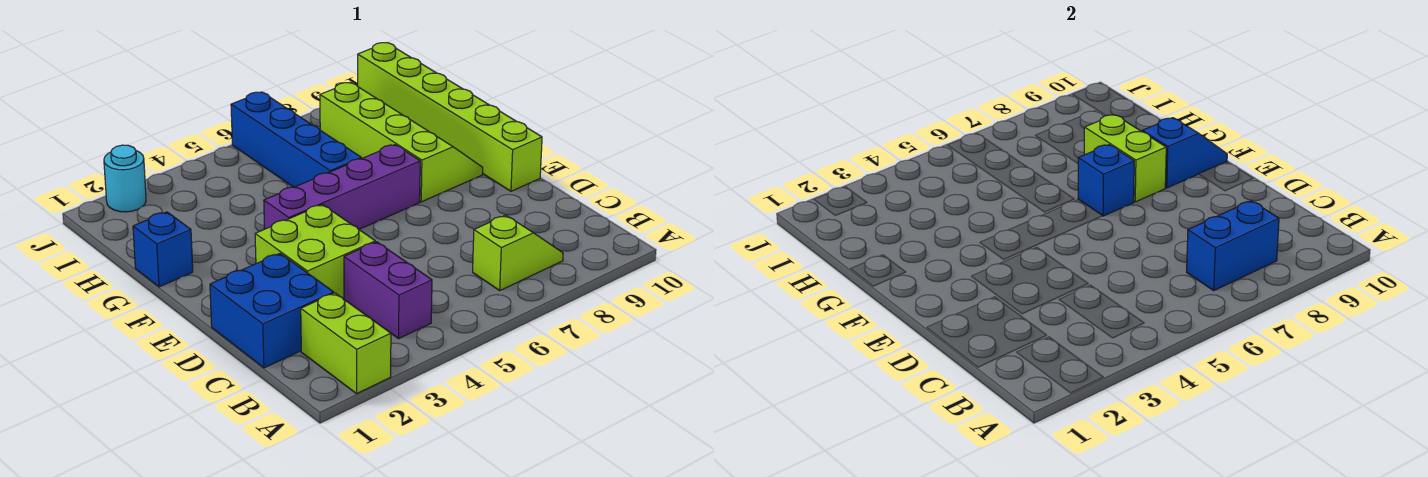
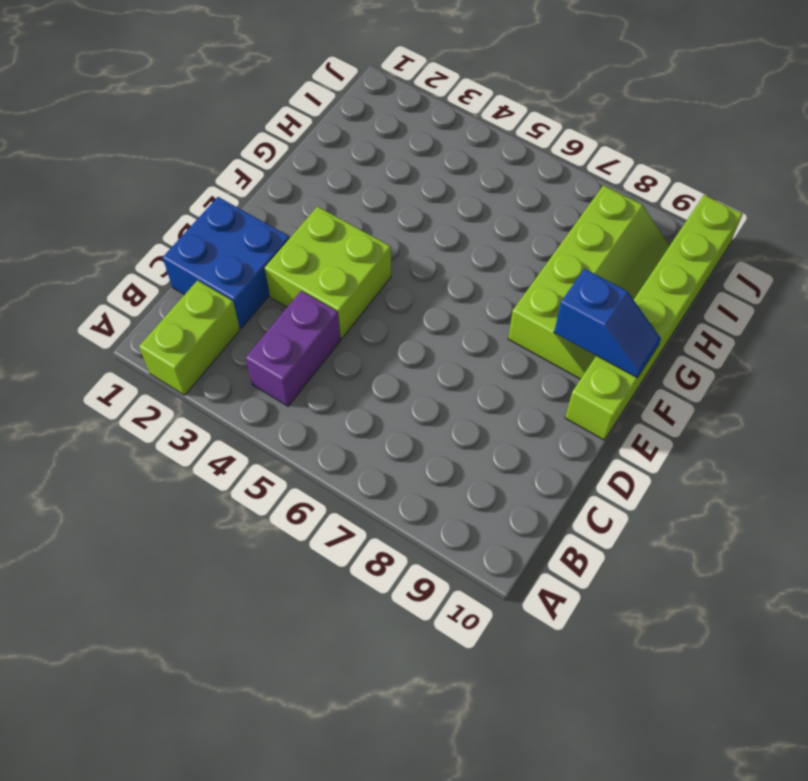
none -> lime 1x2 slope [473,215,563,290]
none -> purple 1x4 brick [264,145,420,229]
none -> blue 1x1 brick [133,212,193,287]

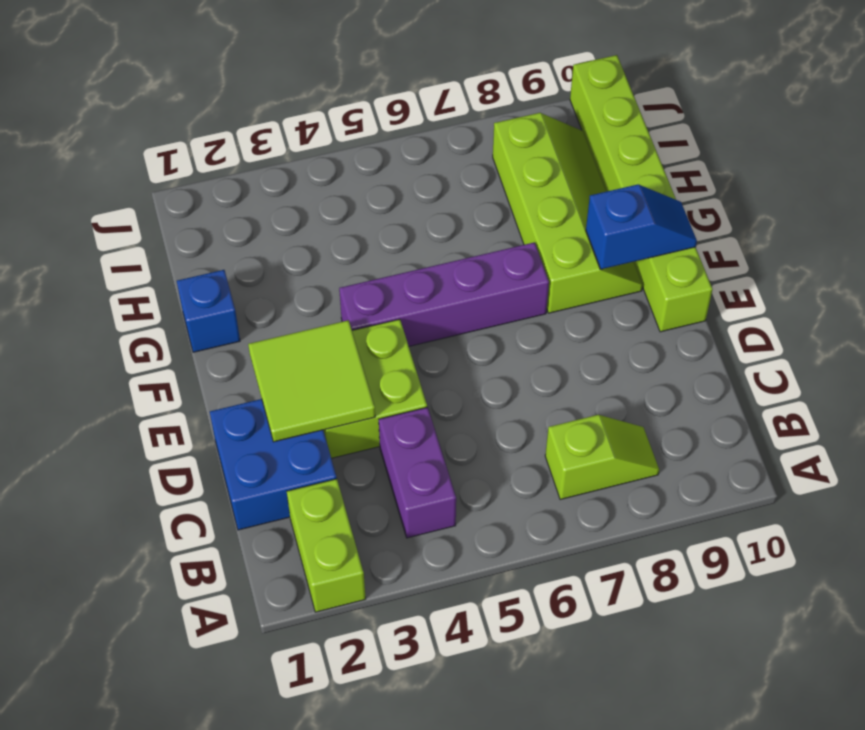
lime 2x2 tile [248,320,375,442] -> none
none -> blue 1x4 brick [231,92,361,187]
none -> cyan 1x1 round brick [104,145,146,212]
none -> blue 1x2 brick [1187,201,1279,290]

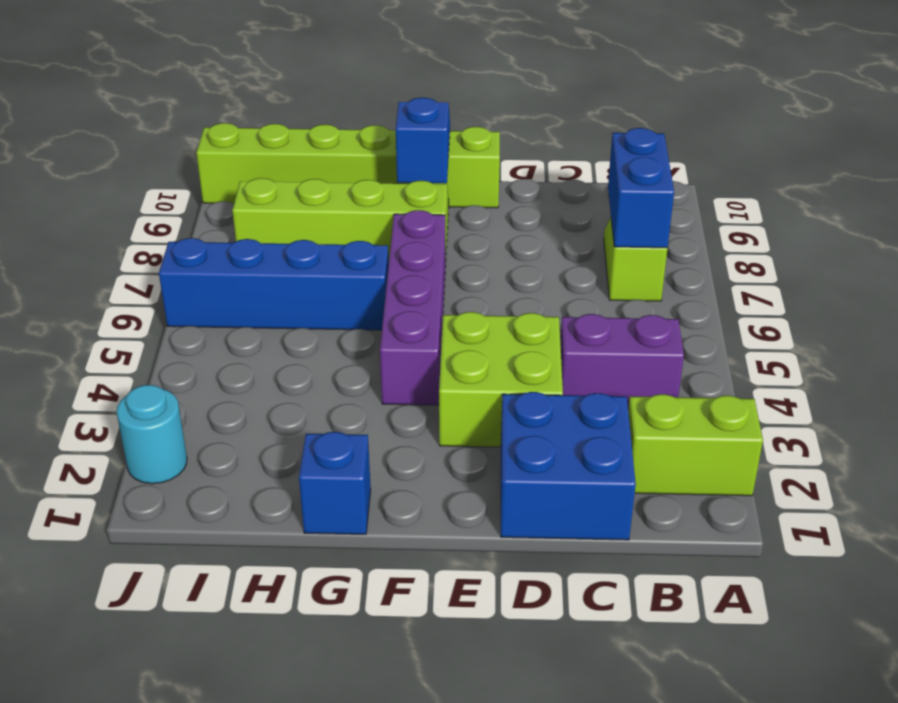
none -> blue 1x1 brick [1078,145,1134,216]
none -> lime 1x2 brick [1084,115,1166,202]

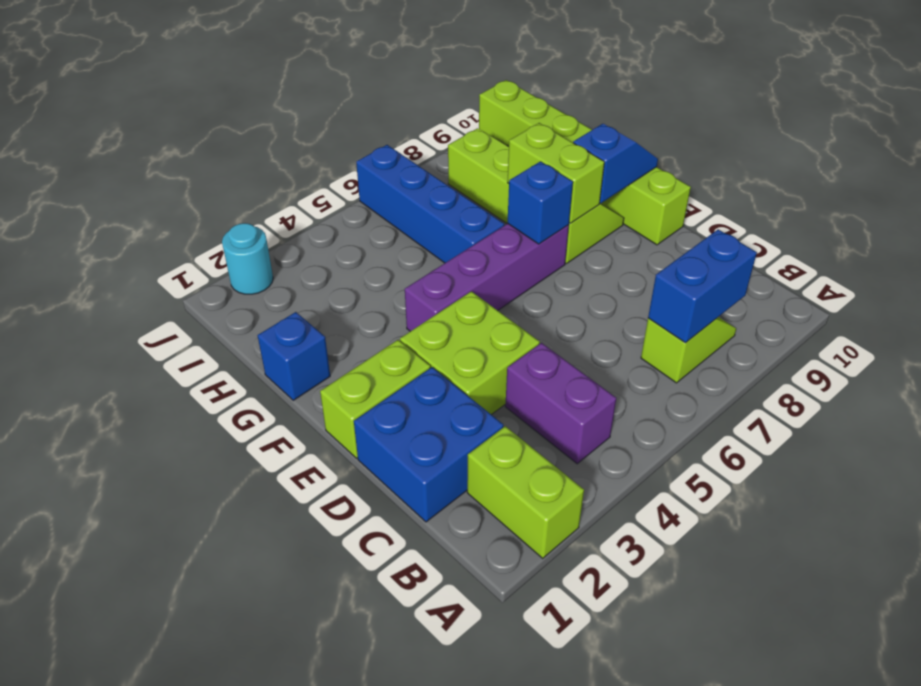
lime 1x2 brick [320,340,430,458] -> none

